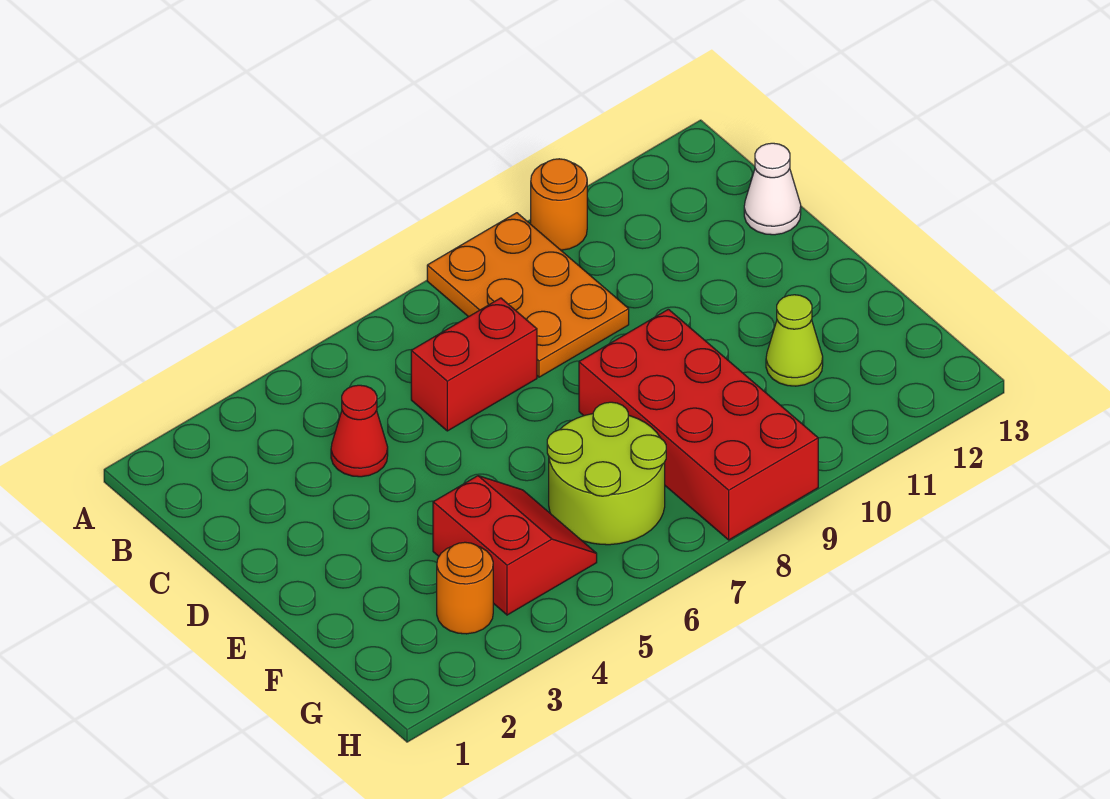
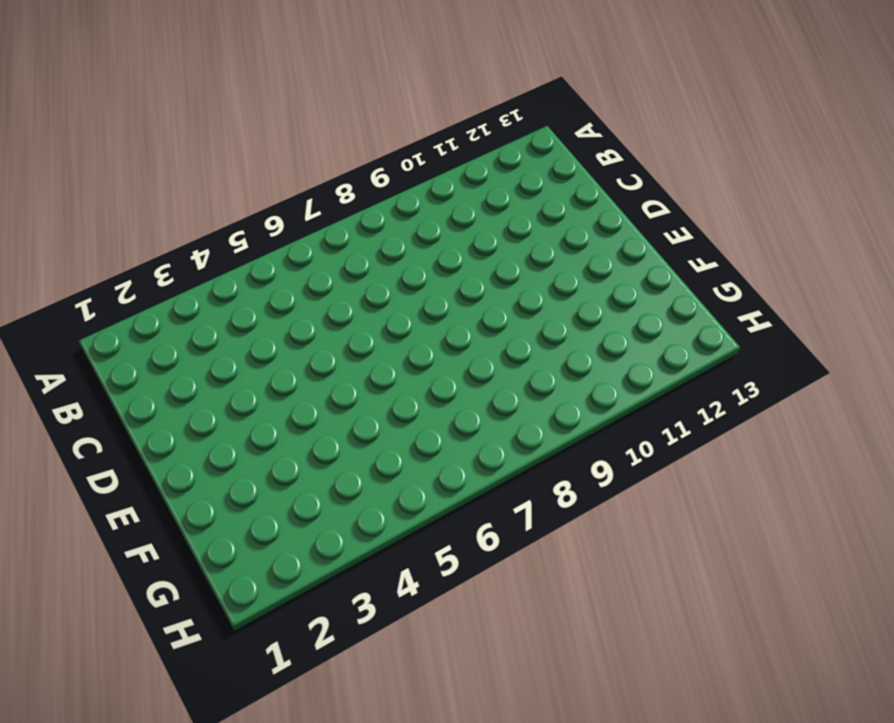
none -> orange 2x3 plate [427,213,629,377]
none -> orange 1x1 round brick [531,159,587,250]

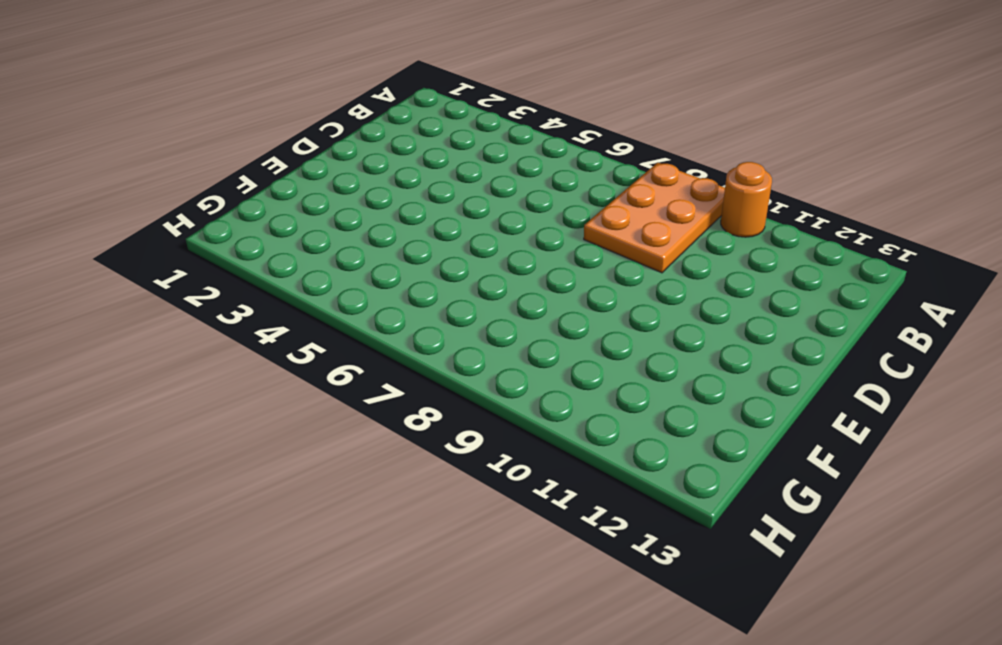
none -> red 1x1 cone [331,385,388,477]
none -> red 1x2 brick [411,298,537,431]

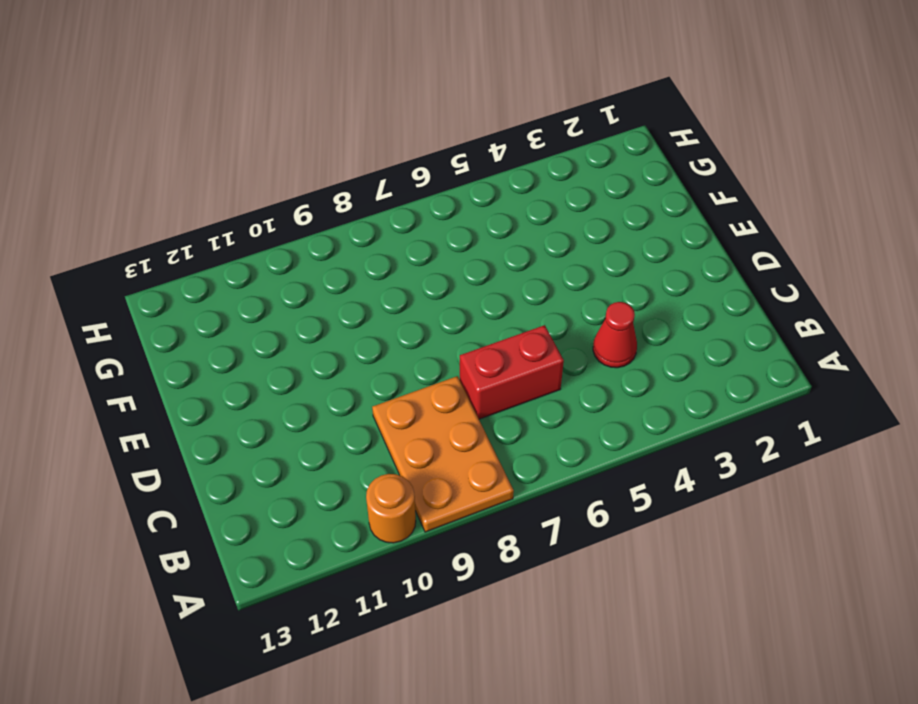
none -> white 1x1 cone [744,143,801,235]
none -> red 2x4 brick [579,309,818,540]

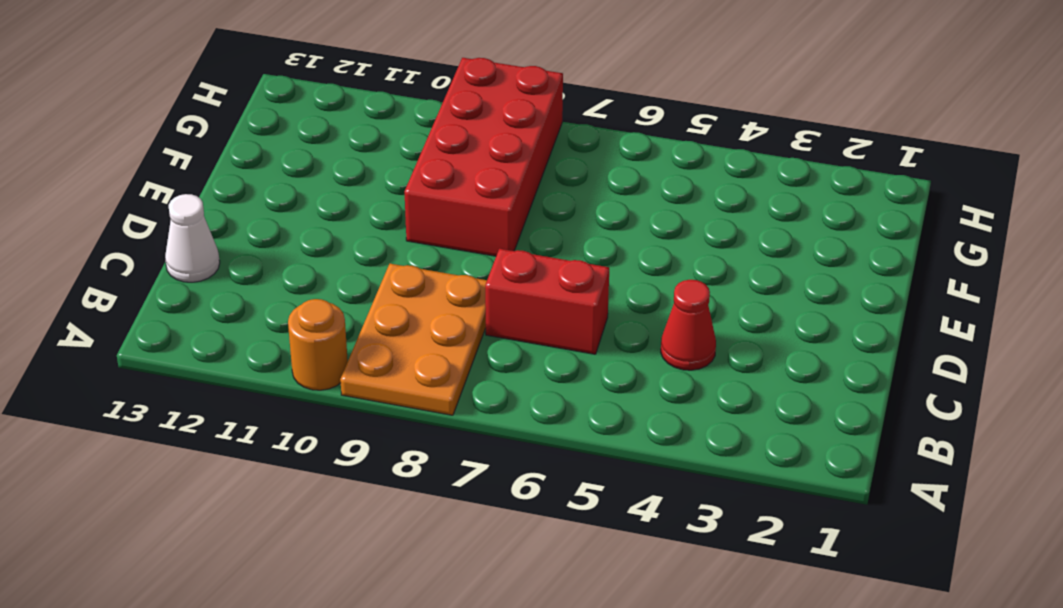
none -> red 2x2 slope [433,476,597,615]
none -> lime 2x2 round brick [547,402,666,545]

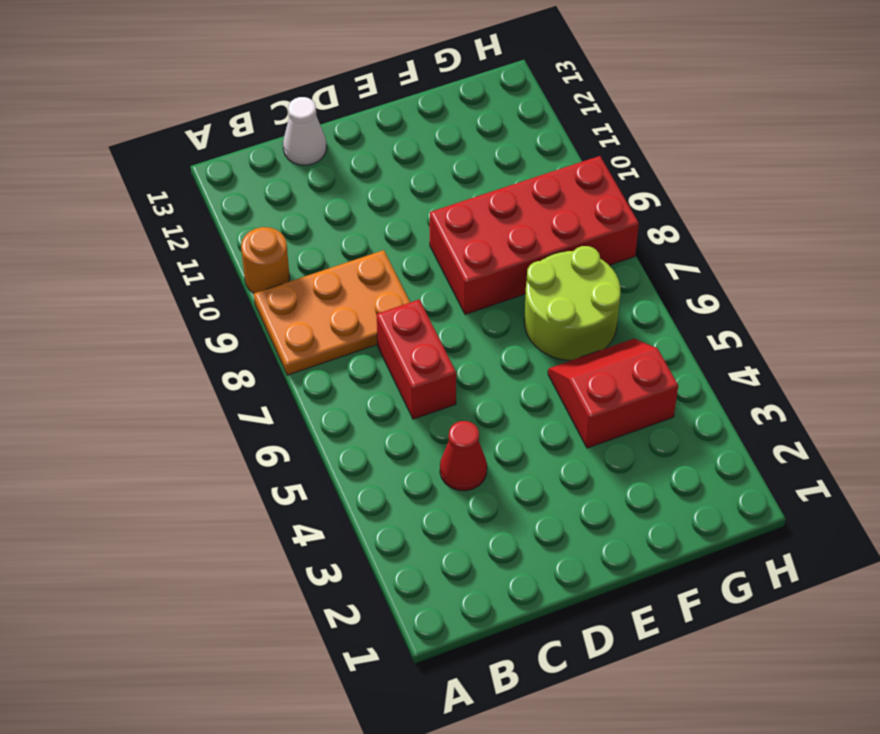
none -> lime 1x1 cone [766,295,823,386]
none -> orange 1x1 round brick [437,542,493,634]

